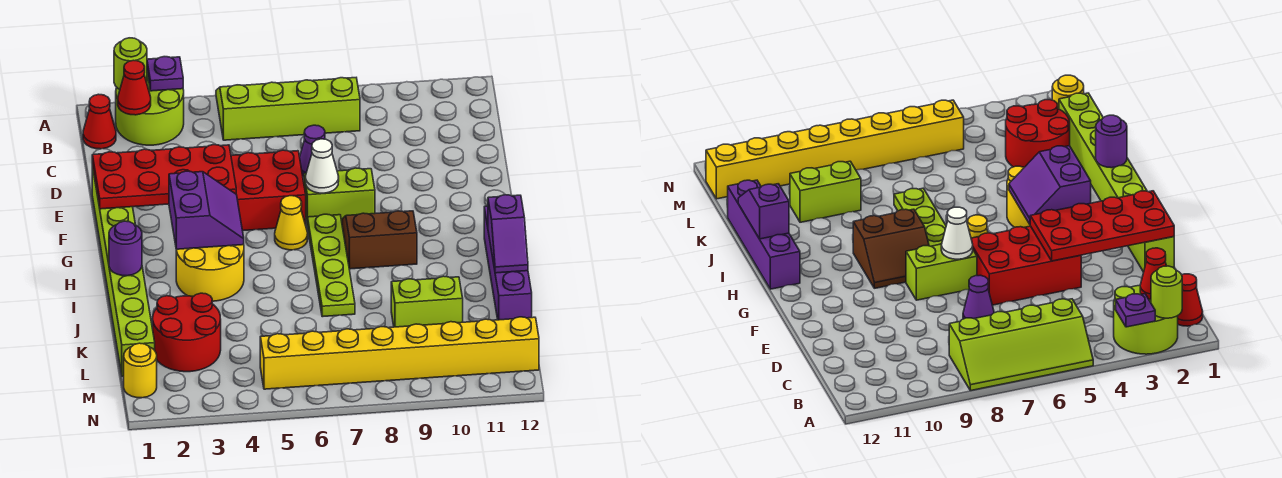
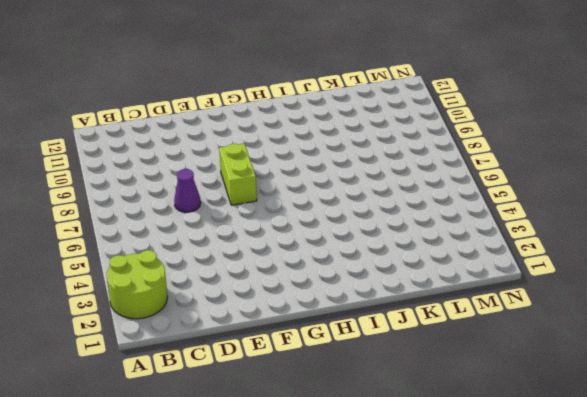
none -> lime 2x4 slope [216,78,360,140]
none -> red 1x1 cone [83,94,116,149]
none -> lime 1x8 brick [92,166,155,376]

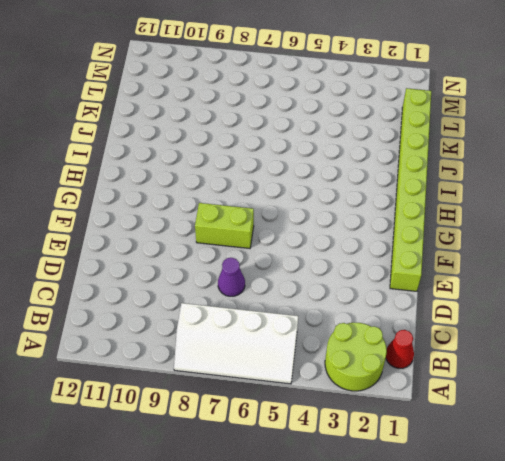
white 2x4 slope [174,303,298,384] -> lime 2x4 slope [216,78,360,140]
none -> red 2x3 brick [231,150,306,231]
none -> yellow 1x1 cone [275,196,308,250]
none -> lime 1x4 plate [308,214,355,317]

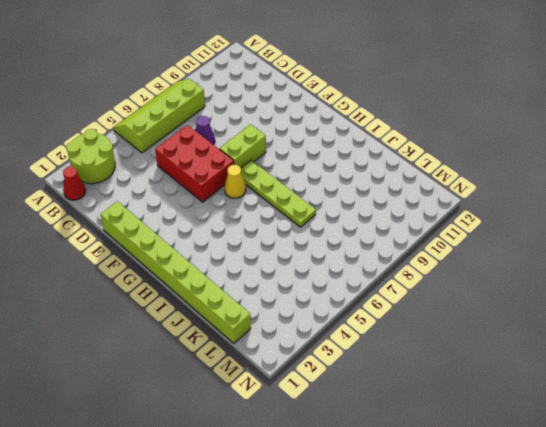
red 2x3 brick [155,125,234,202] -> red 2x3 brick turned to [231,150,306,231]
none -> brown 2x2 slope [342,211,417,269]
none -> yellow 2x2 round brick [176,245,244,301]
none -> purple 1x4 brick [484,206,532,320]

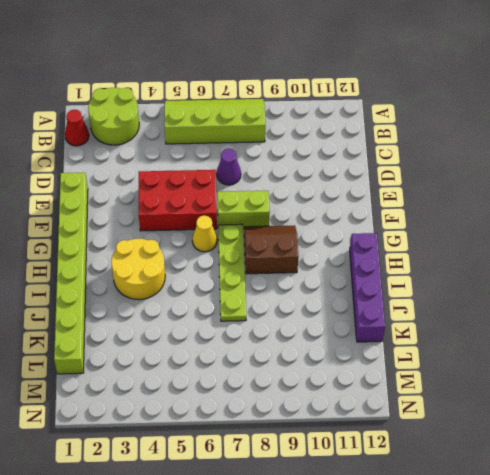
none -> red 2x2 round brick [153,293,221,372]
none -> lime 1x2 brick [391,276,463,327]
none -> yellow 1x1 round brick [124,343,157,398]

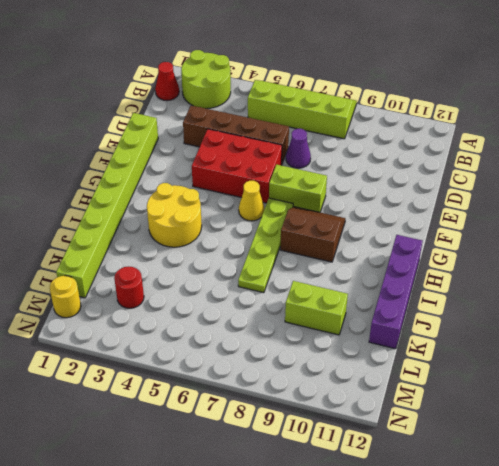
brown 1x4 brick [183,106,289,163] -> none
red 1x1 round brick [114,267,144,308] -> red 2x2 round brick [153,293,221,372]
none -> yellow 1x8 brick [260,317,539,389]
none -> lime 1x1 round brick [114,38,147,89]
none -> purple 1x1 plate [147,57,183,91]

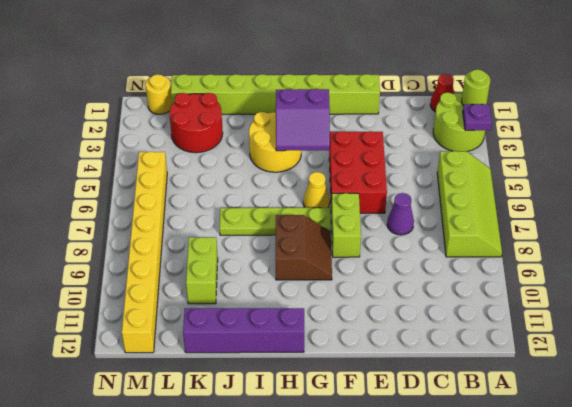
none -> red 1x1 cone [118,60,151,115]
none -> red 2x4 plate [92,145,236,209]
none -> white 1x1 cone [306,139,339,193]

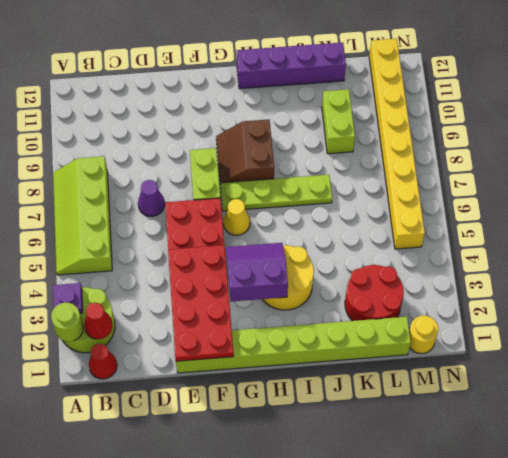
none -> white 1x1 cone [306,139,339,193]
none -> purple 1x1 round brick [109,221,142,276]
none -> purple 1x2 slope [488,195,528,273]

